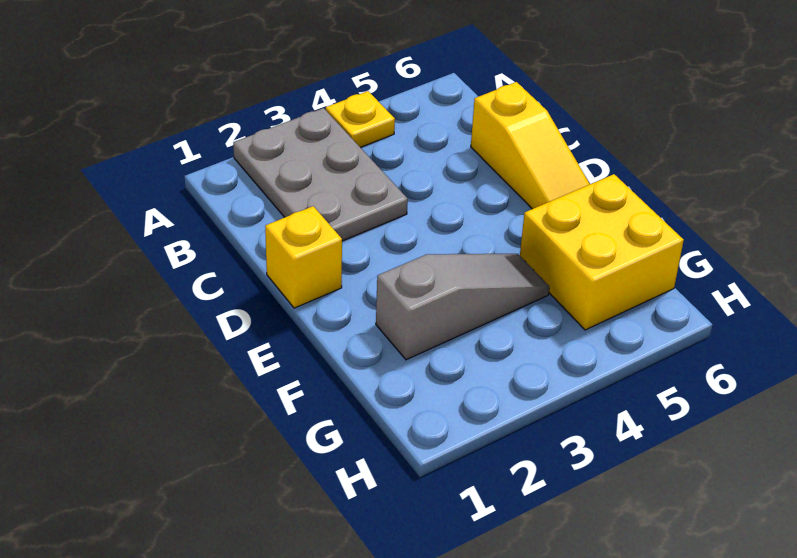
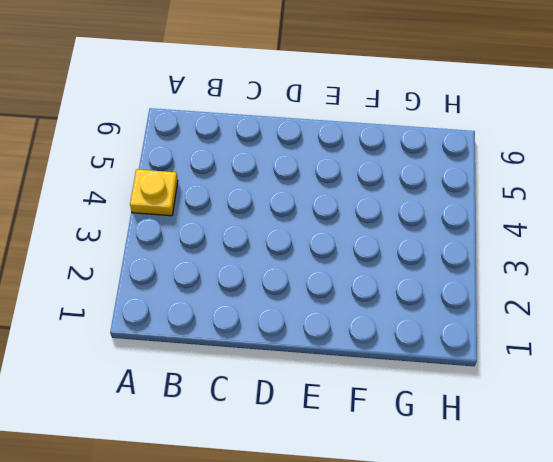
none -> grey 2x3 plate [233,108,408,241]
none -> yellow 1x3 slope [471,82,590,209]

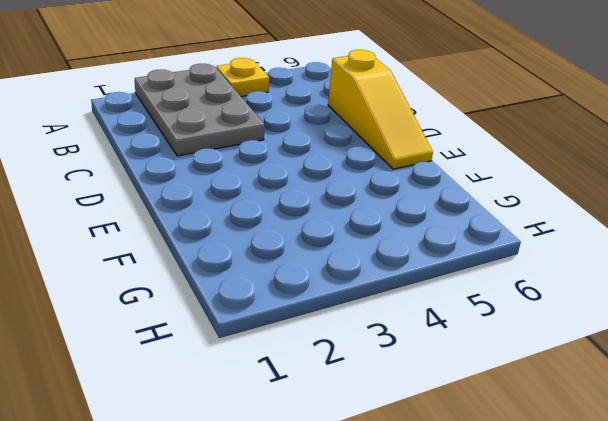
none -> yellow 1x1 brick [265,206,342,308]
none -> grey 1x3 slope [376,254,549,360]

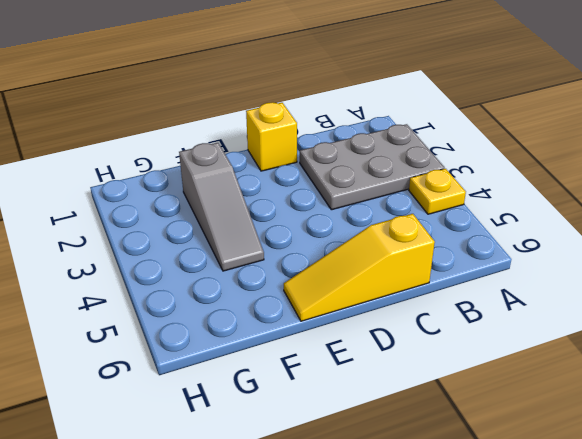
none -> yellow 2x2 brick [520,174,684,330]

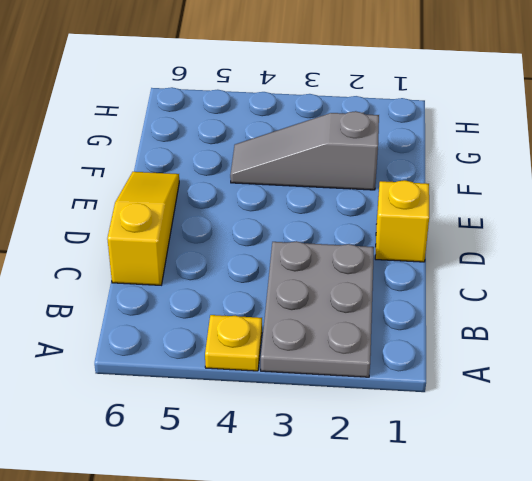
none -> yellow 2x2 brick [520,174,684,330]

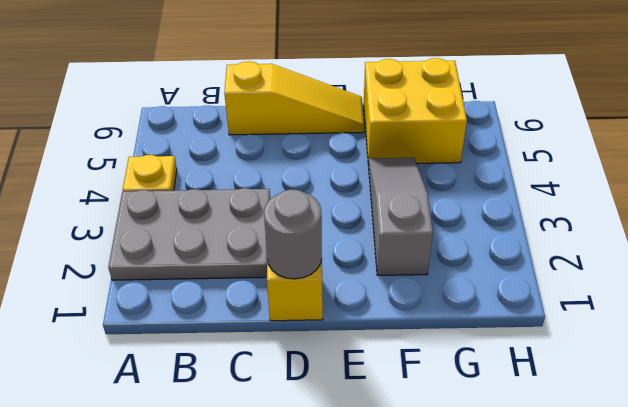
grey 1x1 round brick [264,190,322,279] -> none

